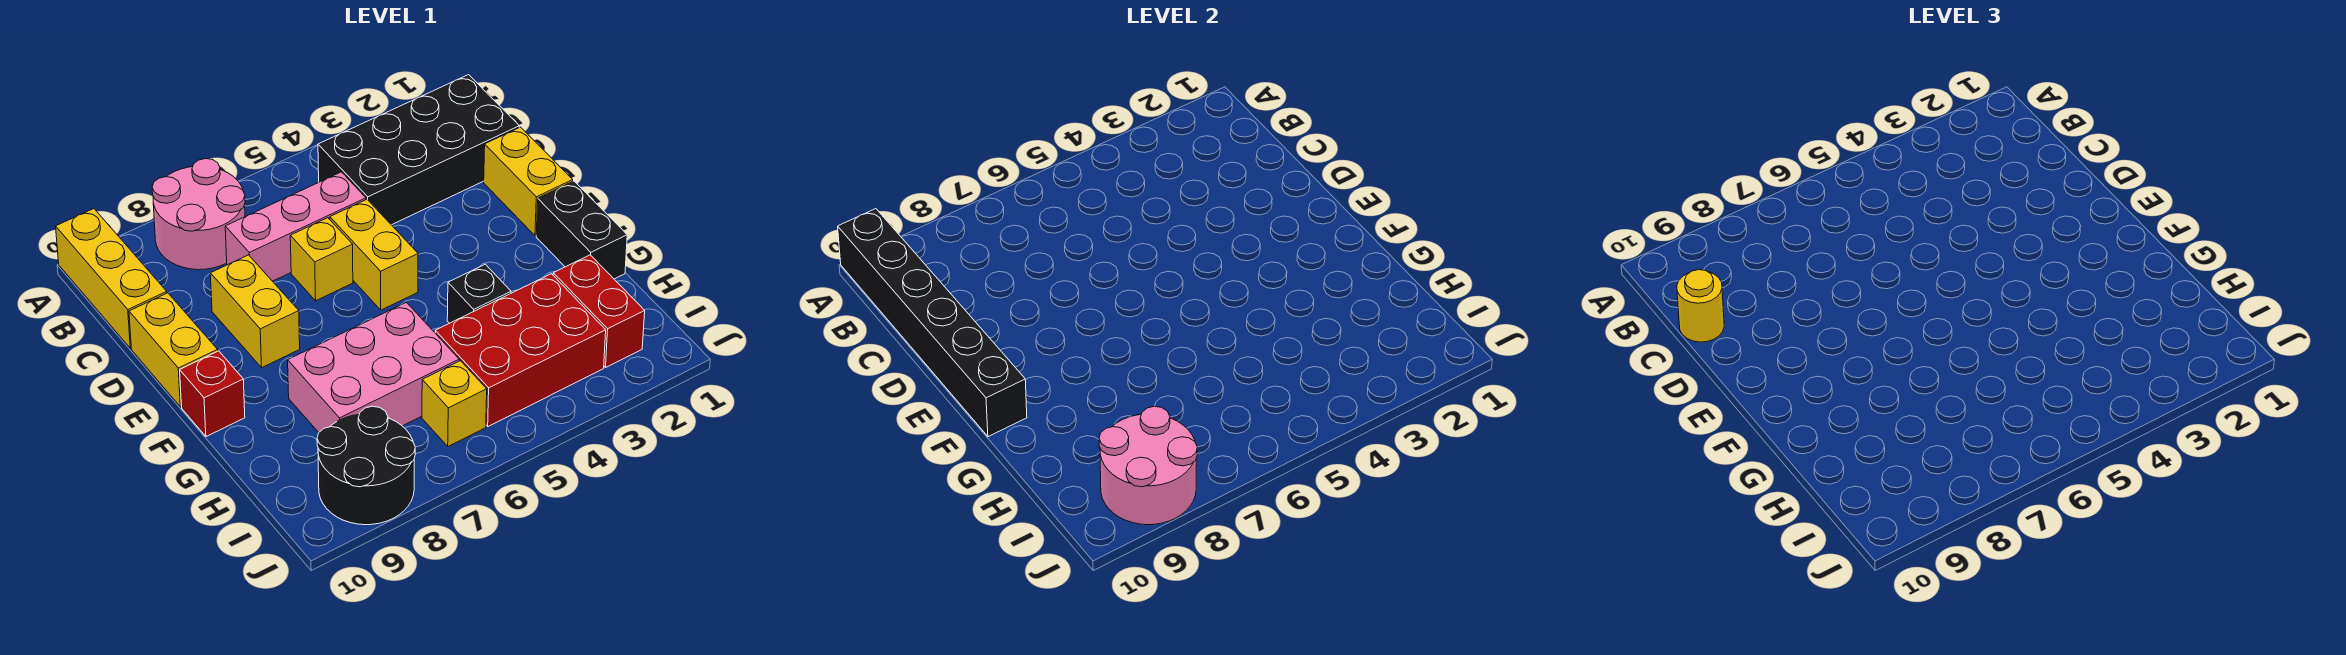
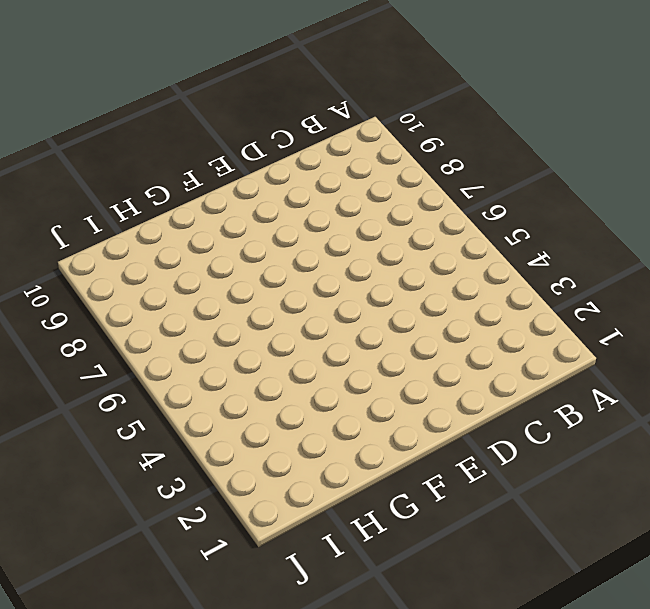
none -> pink 2x2 round brick [152,159,245,270]
none -> yellow 1x3 brick [56,209,167,348]
none -> black 2x4 brick [318,75,519,225]

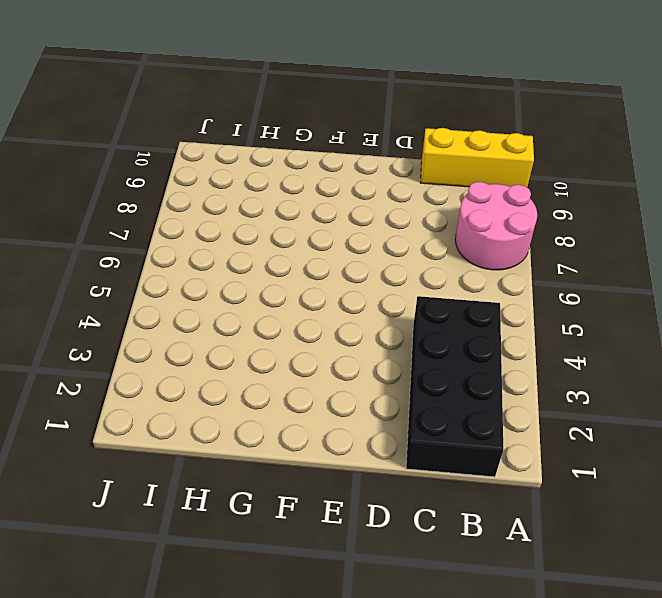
none -> pink 1x3 brick [225,172,366,281]
none -> yellow 1x2 brick [484,127,573,236]
none -> yellow 1x2 brick [330,199,418,310]

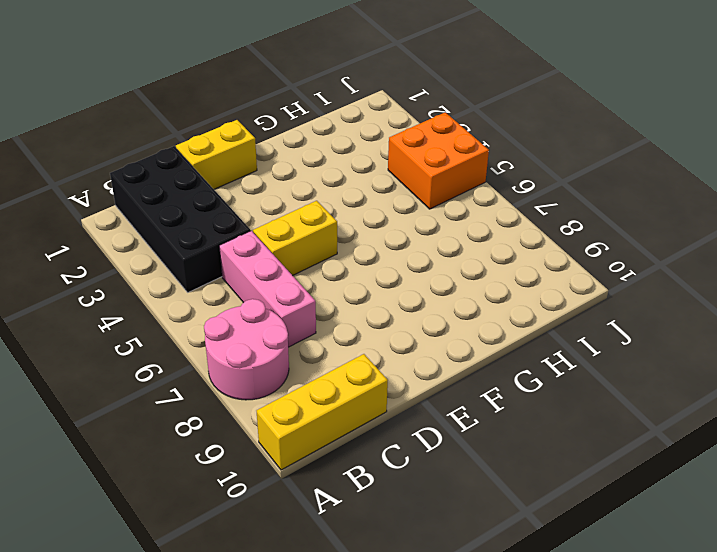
orange 2x2 brick [388,112,489,209] -> red 2x3 brick [435,274,606,426]
none -> yellow 1x1 brick [290,218,353,301]
none -> yellow 1x2 brick [210,255,300,367]
none -> yellow 1x2 brick [129,293,218,407]

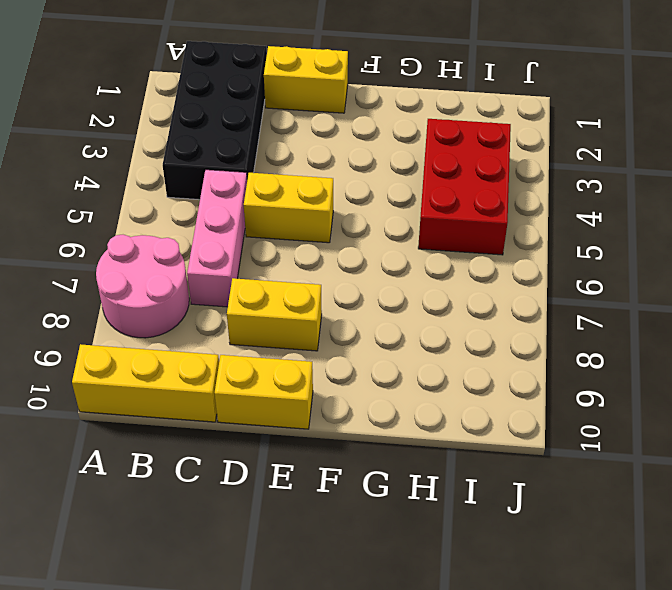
none -> yellow 1x1 brick [290,218,353,301]
none -> black 1x2 brick [536,181,627,279]
none -> red 1x1 brick [180,351,245,437]

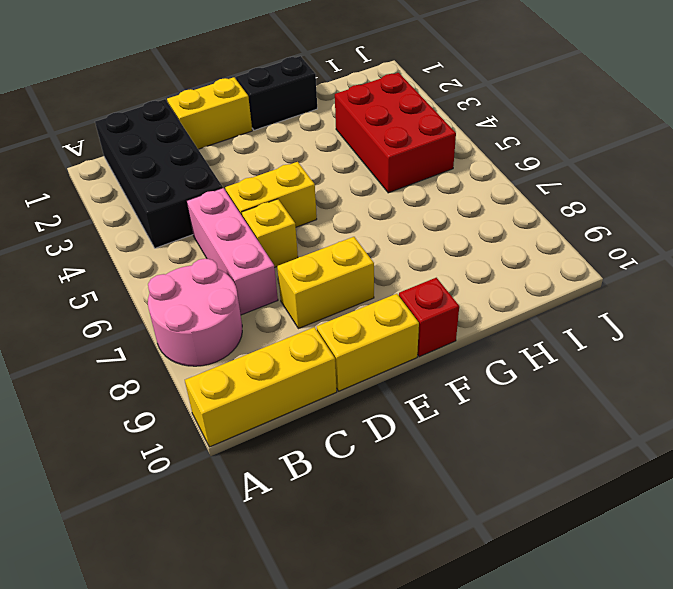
none -> black 1x1 brick [447,264,511,323]
none -> pink 2x3 brick [288,302,459,432]
none -> red 1x2 brick [553,255,645,367]

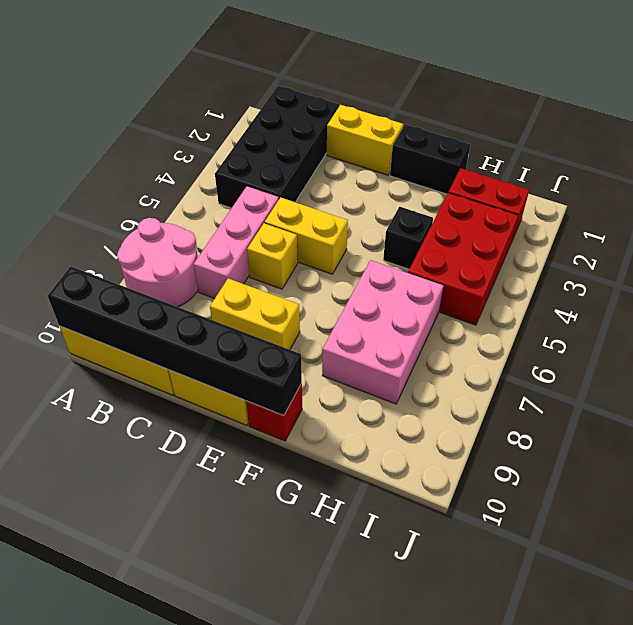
none -> yellow 1x1 brick [422,361,487,446]
none -> black 2x2 round brick [317,406,415,525]
none -> pink 2x2 round brick [1099,406,1197,525]

